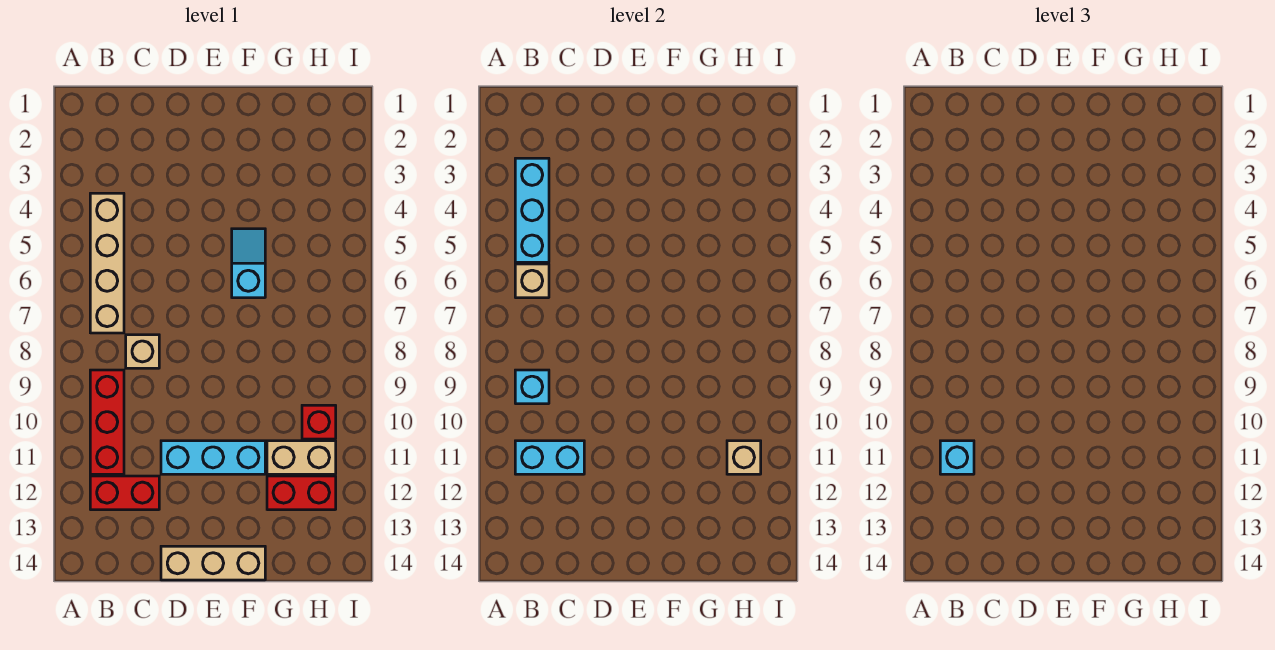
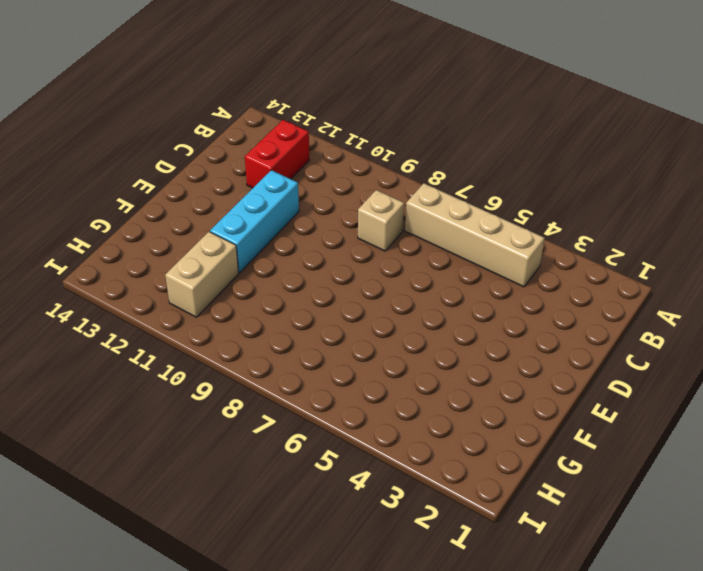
none -> red 1x3 brick [90,370,124,474]
none -> tan 1x3 brick [161,546,265,580]
none -> cyan 1x2 slope [232,229,265,298]

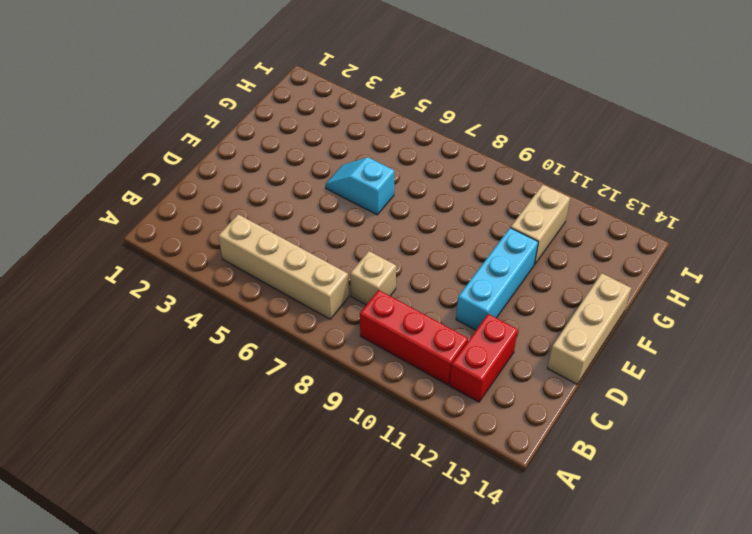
none -> red 1x2 brick [267,476,336,510]
none -> red 1x1 brick [302,405,336,439]
none -> cyan 1x3 brick [515,158,549,262]

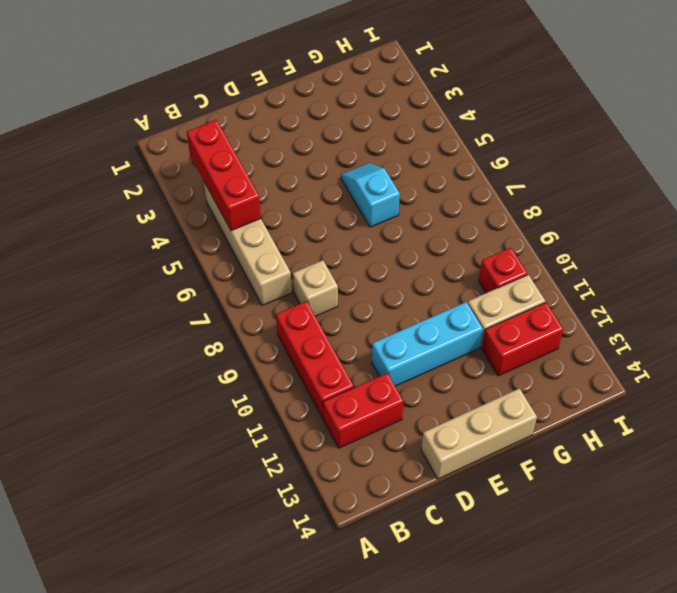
red 1x3 brick [187,120,261,231] -> cyan 1x3 brick [515,158,549,262]
none -> tan 1x1 brick [515,264,549,298]
none -> cyan 1x1 brick [515,370,549,404]
none -> cyan 1x2 brick [515,441,584,474]

